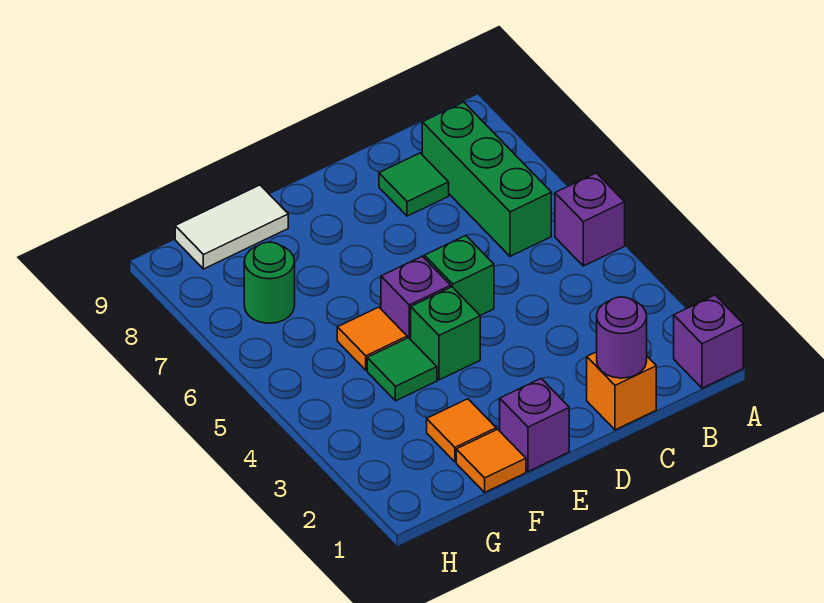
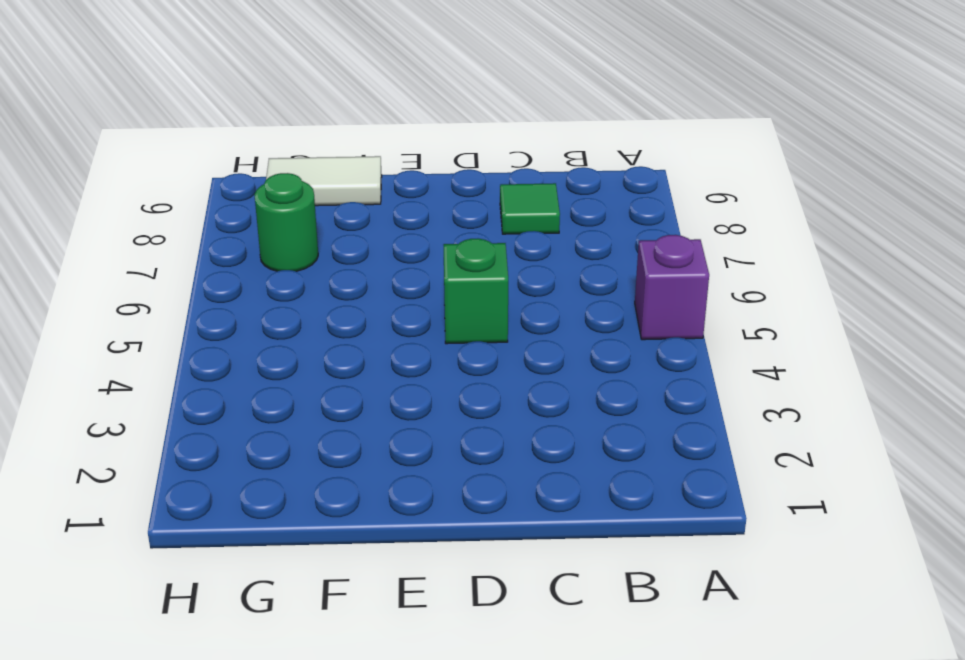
none -> purple 1x1 brick [674,295,743,388]
none -> green 1x3 brick [422,102,551,256]
none -> orange 1x1 brick [587,352,656,430]

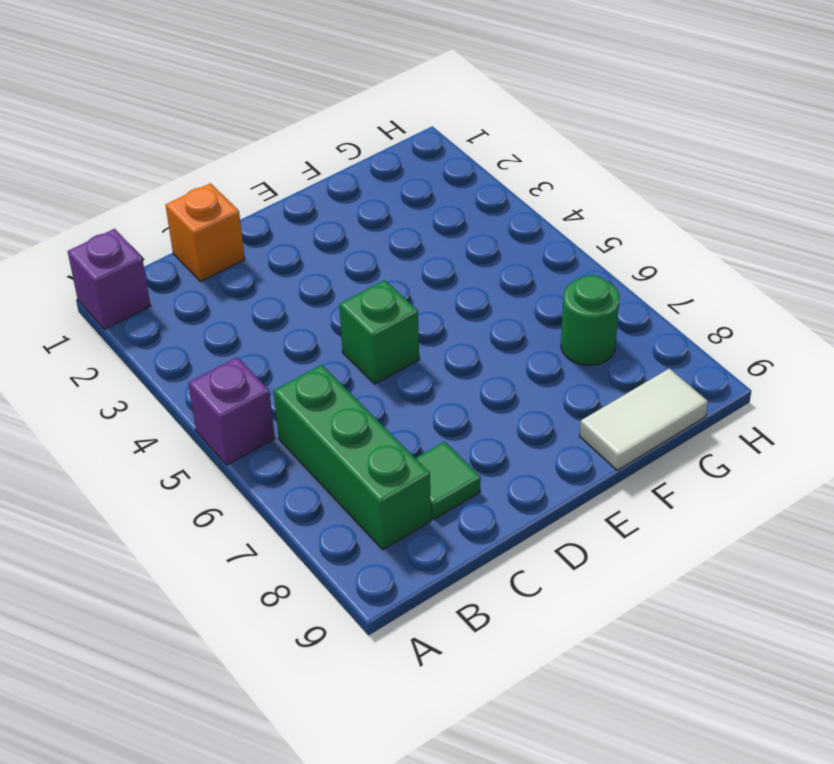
none -> purple 1x1 brick [500,379,569,472]
none -> green 1x1 brick [411,287,480,380]
none -> purple 1x1 brick [381,256,451,340]

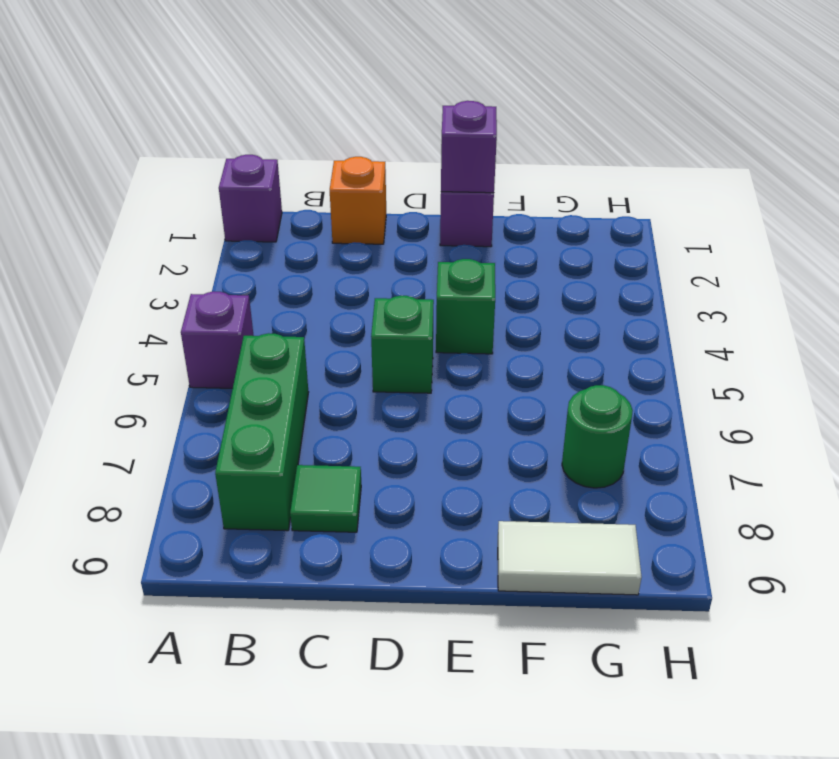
purple 1x1 brick [441,101,497,193] -> purple 1x1 brick moved to [381,256,451,340]
none -> orange 1x1 tile [456,429,526,492]
none -> orange 1x1 tile [427,399,496,462]
none -> green 1x1 tile [367,338,437,401]

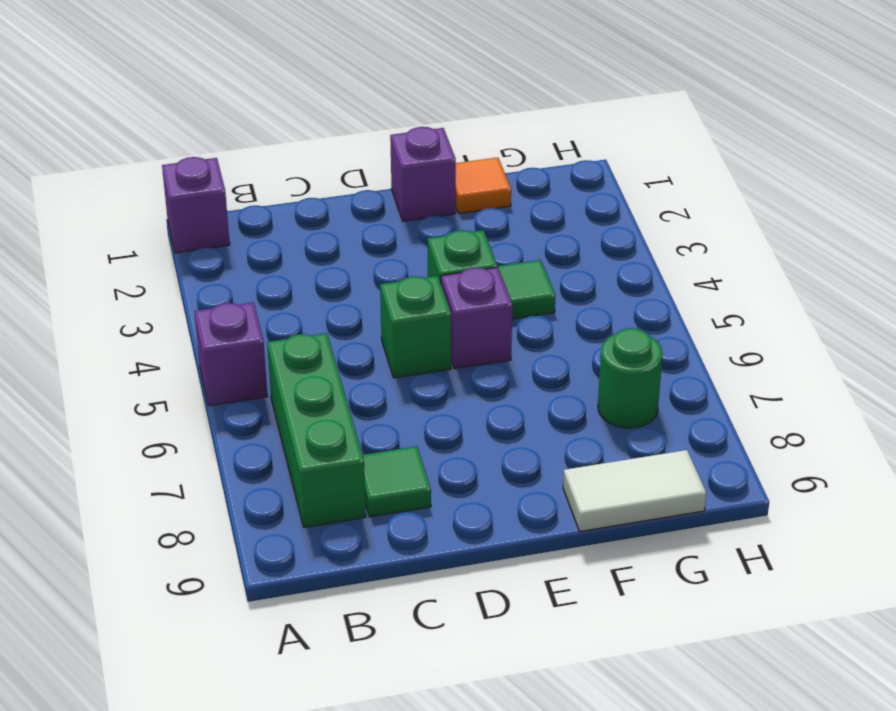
none -> orange 1x1 brick [587,352,656,430]
none -> orange 1x1 tile [427,399,496,462]
none -> orange 1x1 tile [337,307,407,370]

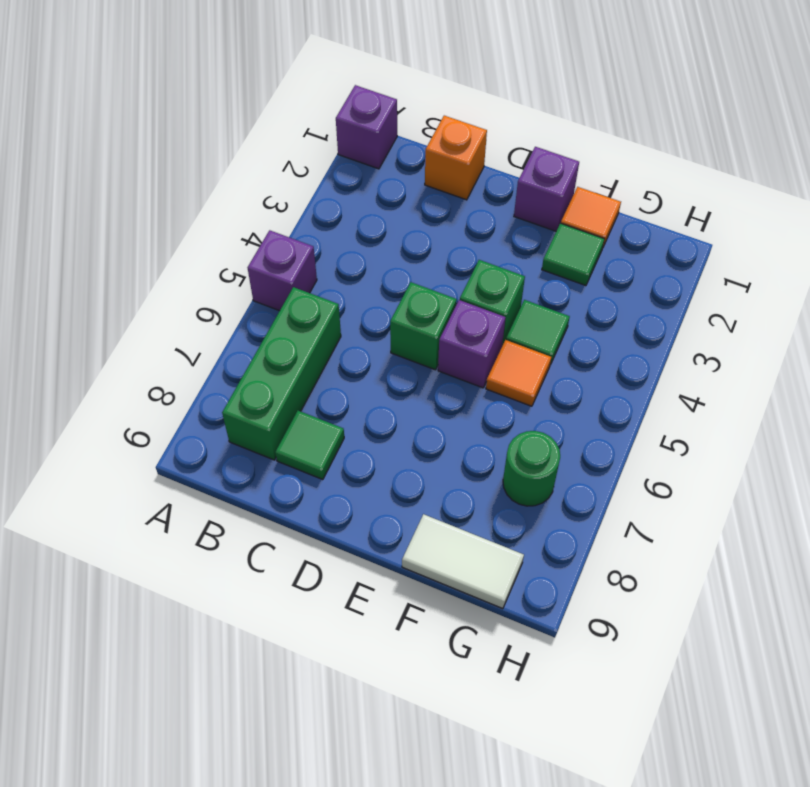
green 1x1 tile [542,223,604,286] -> orange 1x1 tile [427,399,496,462]
none -> purple 1x1 round brick [597,297,647,378]

